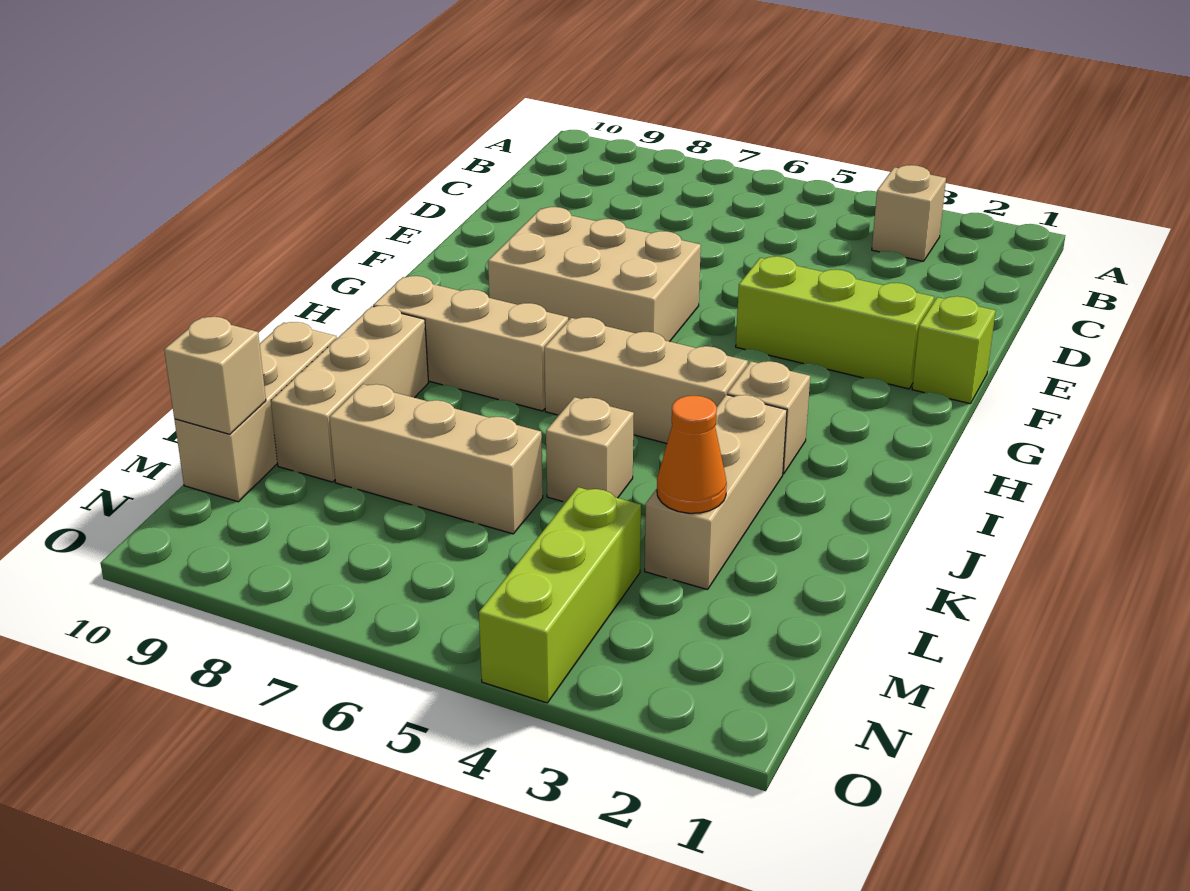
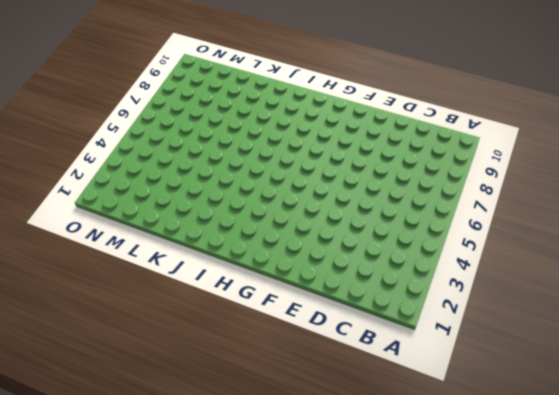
none -> tan 1x1 brick [872,165,946,261]
none -> lime 1x1 brick [912,296,996,404]
none -> lime 1x3 brick [736,256,934,389]

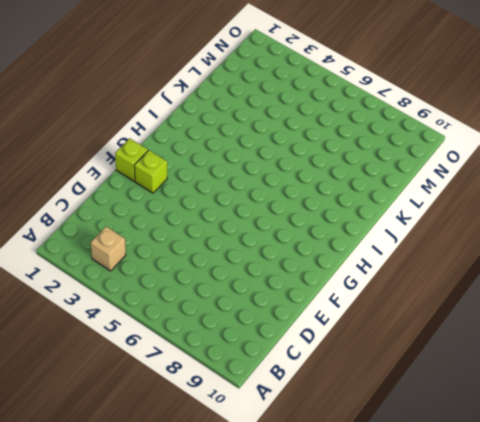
lime 1x1 brick [134,150,167,193] -> lime 1x3 brick [736,256,934,389]
none -> tan 2x3 brick [488,207,701,342]
none -> tan 1x1 brick [727,361,810,474]
none -> tan 1x3 brick [544,317,748,443]

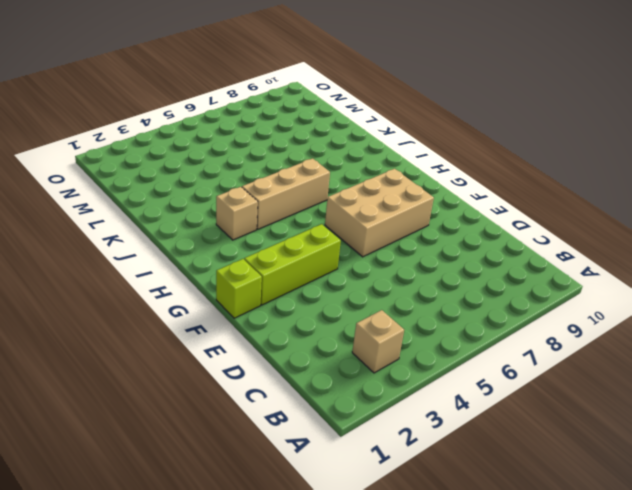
none -> tan 1x3 brick [373,276,568,411]
none -> tan 1x3 brick [645,395,787,590]
none -> tan 1x3 brick [271,305,429,482]

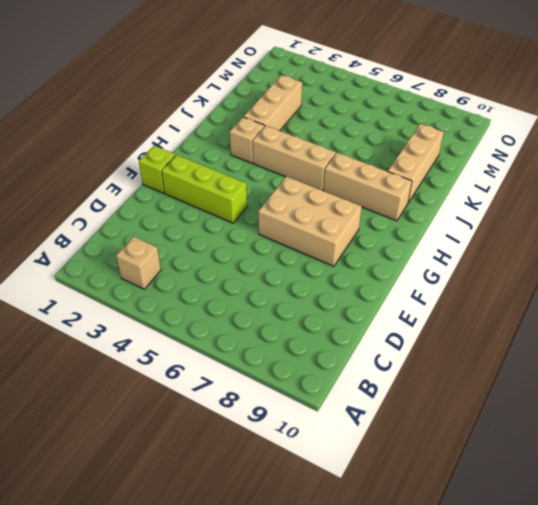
none -> tan 1x1 brick [546,397,634,502]
none -> tan 1x3 brick [175,322,337,502]
none -> tan 1x3 brick [330,384,543,534]

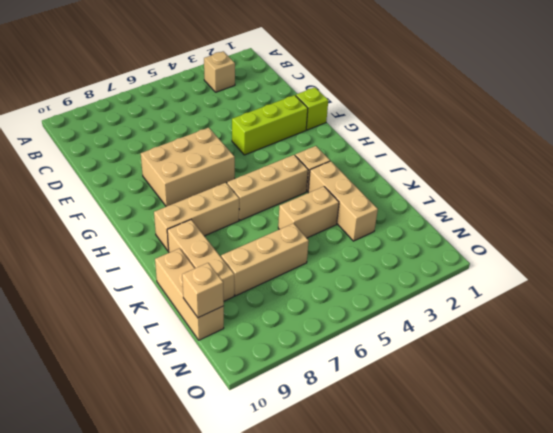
tan 1x2 brick [278,186,339,238] -> tan 1x1 brick [546,397,634,502]
none -> lime 1x3 brick [479,487,641,703]
none -> orange 1x1 cone [657,396,727,513]

